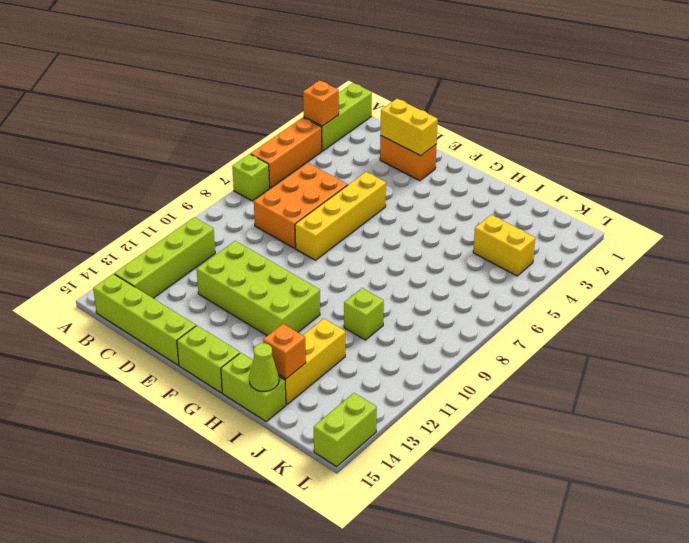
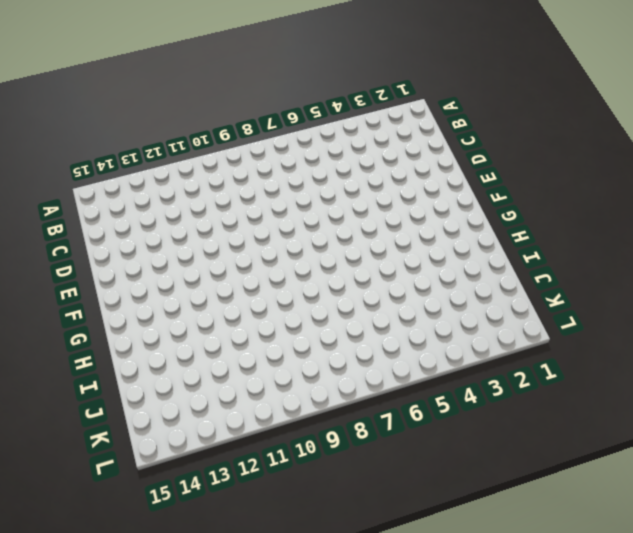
none -> lime 1x3 brick [304,83,372,151]
none -> orange 1x3 brick [251,118,322,188]
none -> lime 1x1 brick [232,154,269,201]

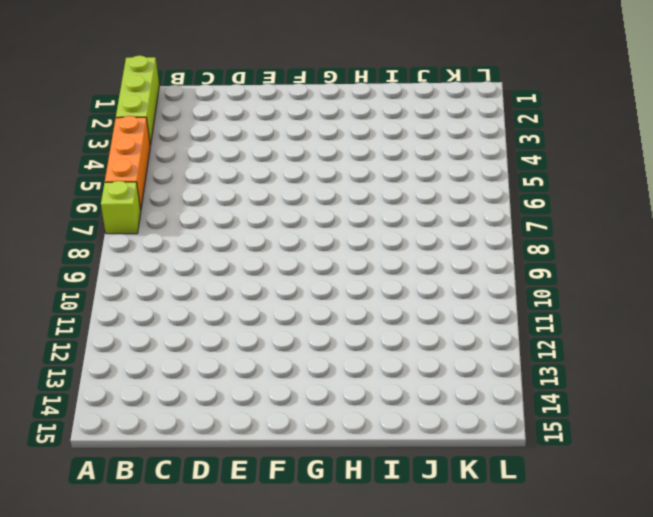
none -> lime 1x4 brick [114,217,215,298]
none -> lime 1x4 brick [93,274,196,365]
none -> orange 2x3 brick [254,163,348,248]

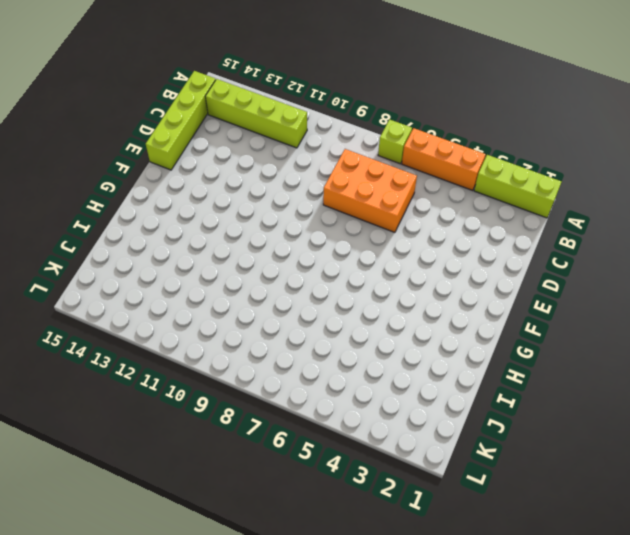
none -> orange 1x2 brick [380,136,437,181]
none -> lime 2x4 brick [197,241,320,336]
none -> yellow 1x4 brick [295,172,386,260]

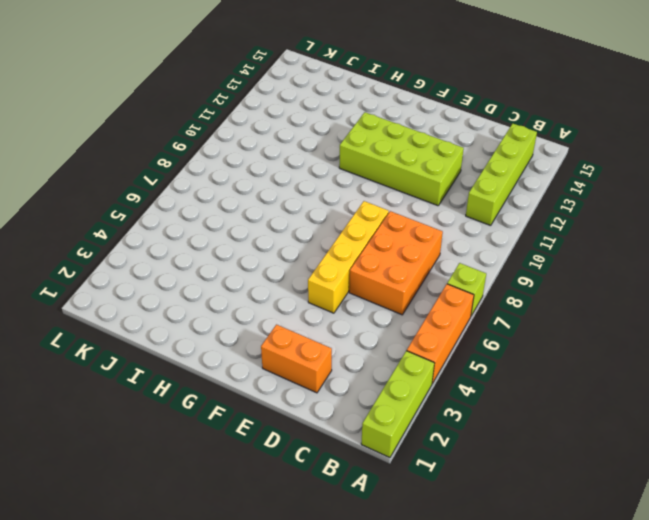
none -> lime 1x4 brick [93,274,196,365]
none -> lime 1x2 brick [177,326,240,393]
none -> lime 1x2 brick [221,353,286,422]

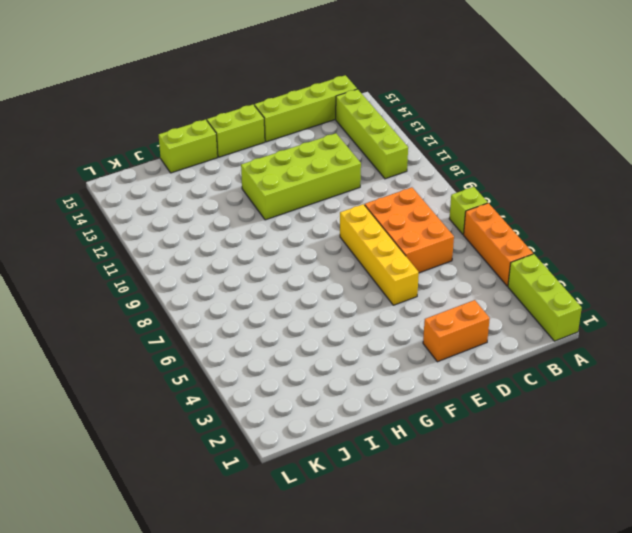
none -> lime 1x1 brick [344,288,384,340]
none -> yellow 1x3 brick [279,319,345,405]
none -> yellow 1x2 brick [473,215,535,276]

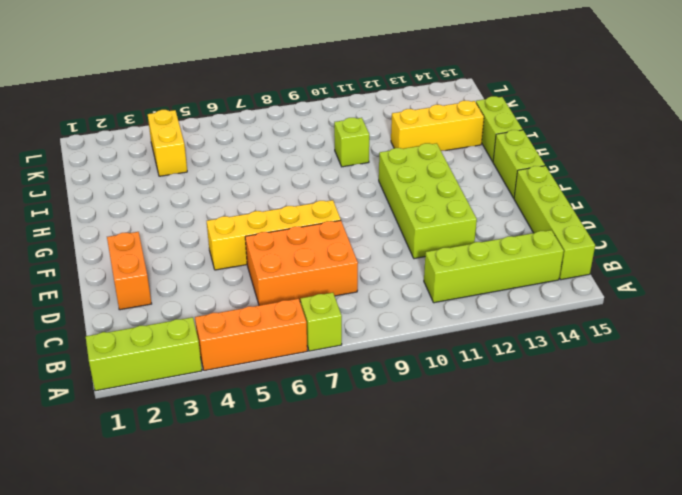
none -> lime 1x2 brick [314,393,377,466]
none -> orange 1x1 brick [303,80,339,126]
none -> yellow 1x2 brick [381,99,438,156]

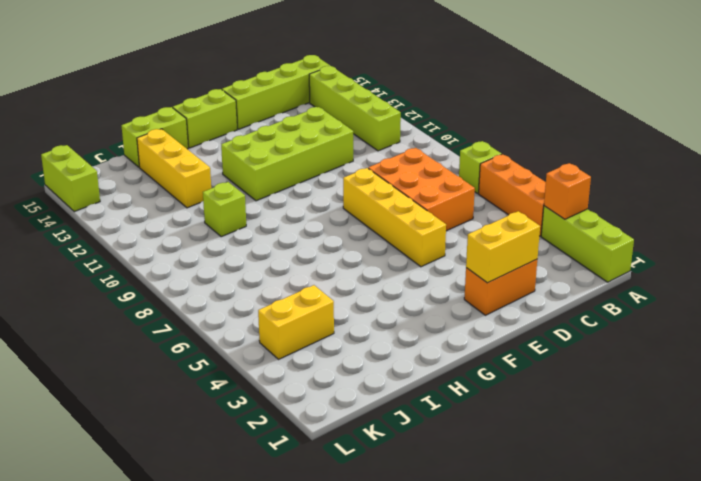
none -> orange 1x1 brick [263,324,306,379]
none -> lime 1x1 cone [249,343,279,392]

